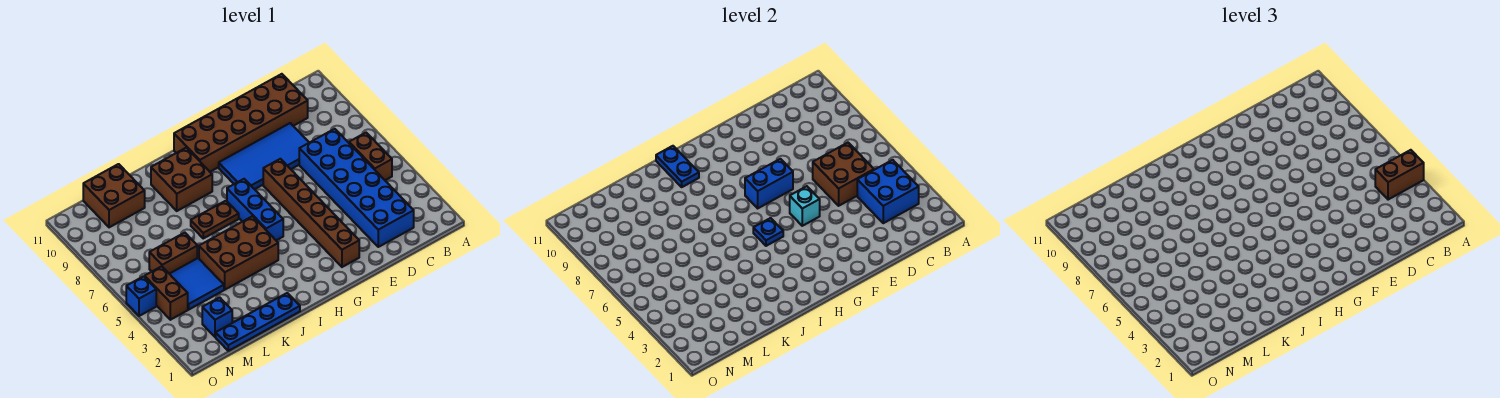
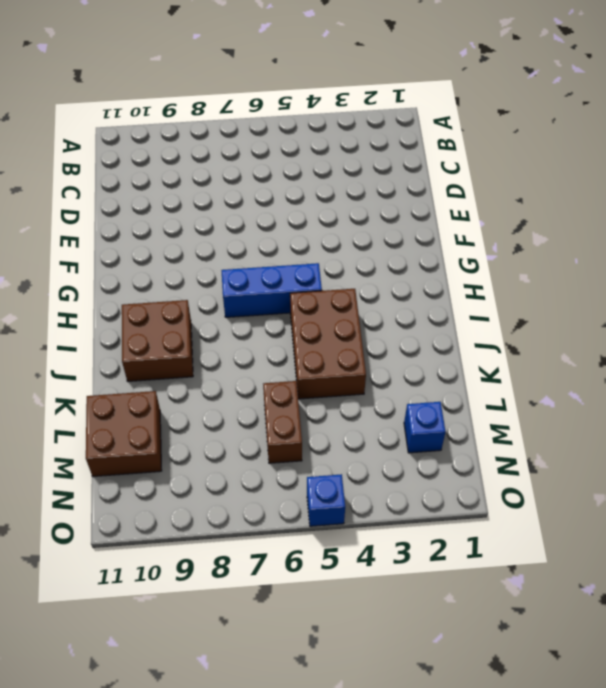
none -> brown 1x2 brick [349,133,392,180]
none -> blue 2x6 brick [299,129,414,247]
none -> brown 2x6 brick [174,74,308,172]

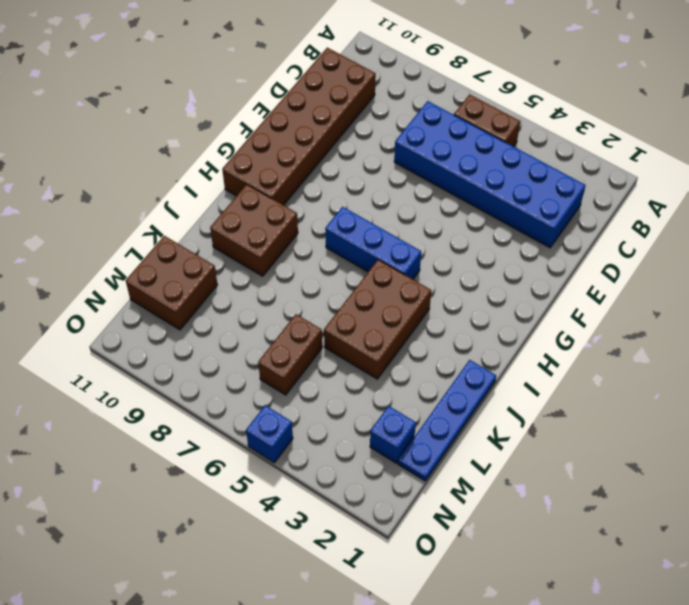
none -> blue 2x4 tile [219,123,309,189]
none -> brown 1x6 brick [263,159,359,267]
none -> brown 1x2 plate [191,201,239,238]

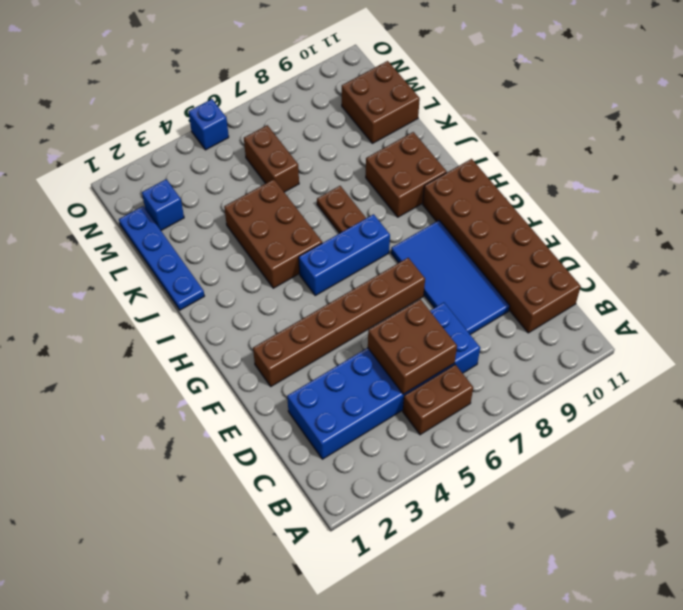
none -> blue 2x2 tile [170,258,224,310]
none -> brown 1x2 brick [145,266,188,320]
none -> blue 2x2 brick [857,160,919,223]

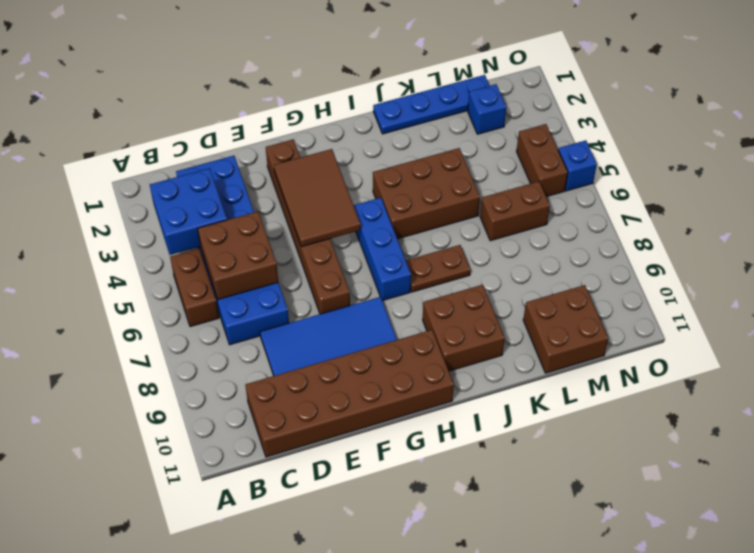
brown 2x3 tile [274,149,361,247] -> cyan 1x1 brick [790,186,820,226]
none -> blue 2x2 tile [170,258,224,310]
none -> blue 1x2 brick [745,159,793,208]
none -> blue 1x1 plate [753,218,783,246]

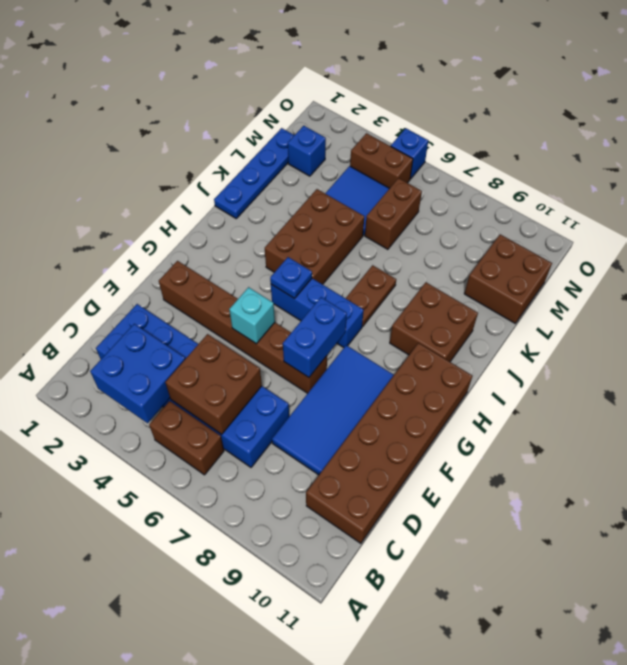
none -> blue 1x2 plate [656,146,699,187]
none -> brown 1x2 brick [1375,150,1424,200]

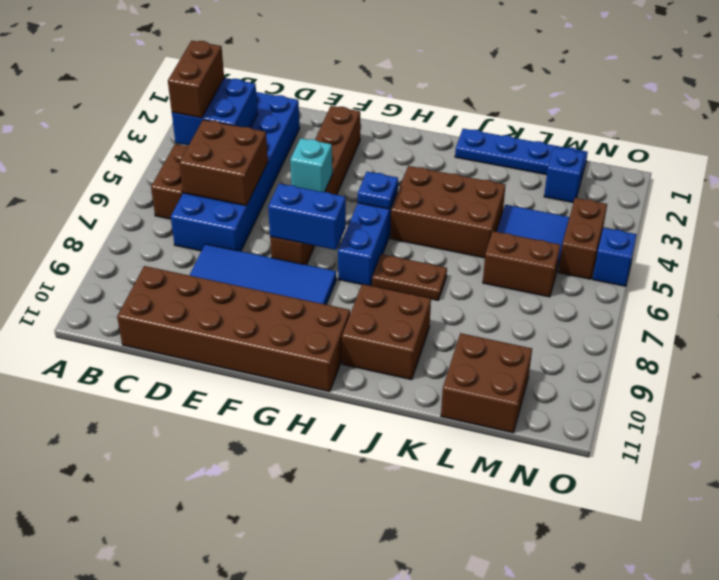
brown 1x2 brick [168,41,224,118] -> brown 1x2 brick turned to [1375,150,1424,200]
none -> blue 1x2 plate [656,146,699,187]

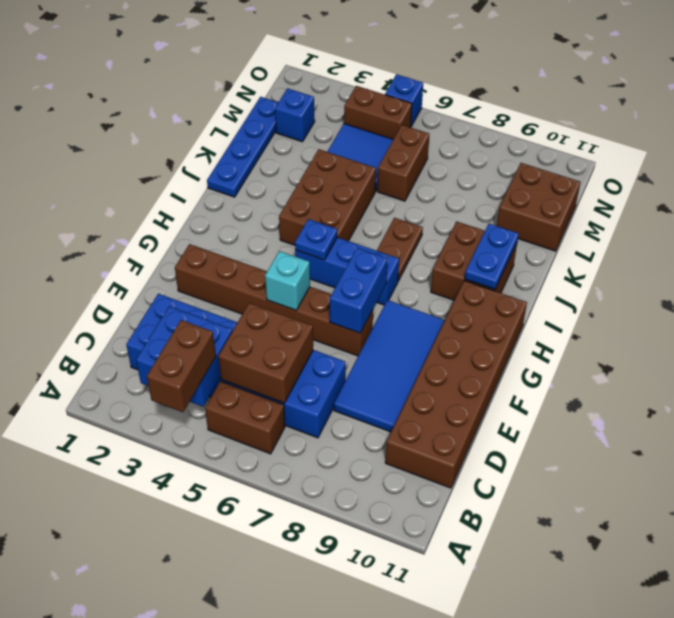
blue 1x2 plate [465,224,519,289] -> blue 1x2 plate turned to [656,146,699,187]

